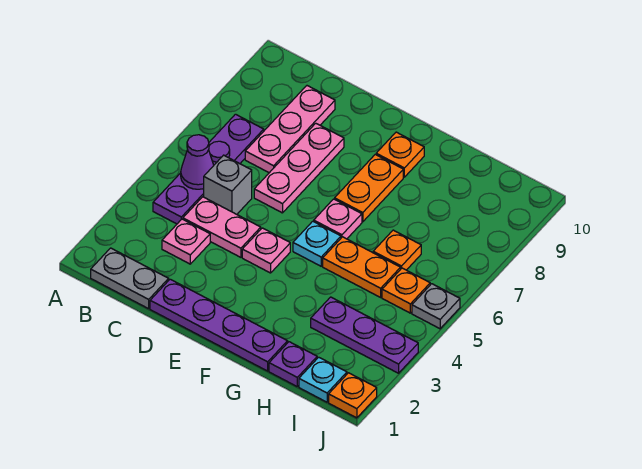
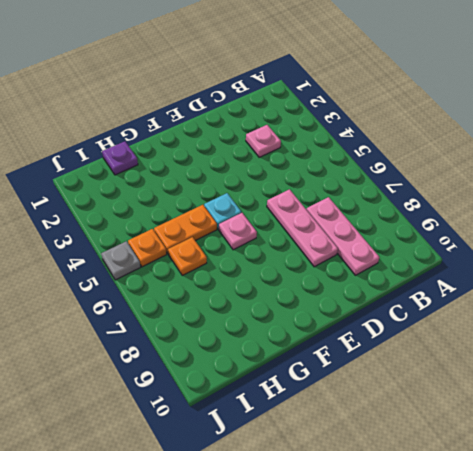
none -> grey 1x2 plate [91,248,169,309]
none -> purple 1x4 plate [153,114,264,224]
none -> pink 1x2 plate [183,197,261,257]

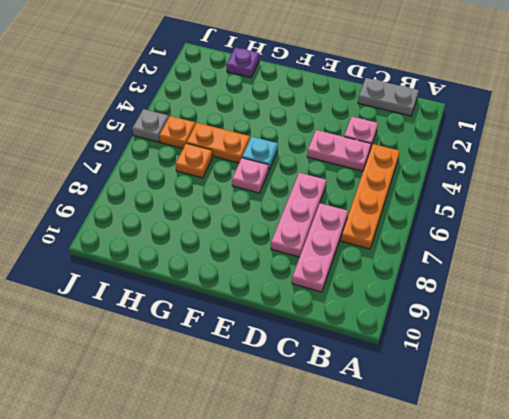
orange 1x4 plate [341,144,400,249] -> purple 1x4 plate [153,114,264,224]
none -> grey 1x1 brick [204,155,252,214]
none -> purple 1x4 plate [150,279,288,371]
none -> pink 1x1 plate [242,228,290,273]

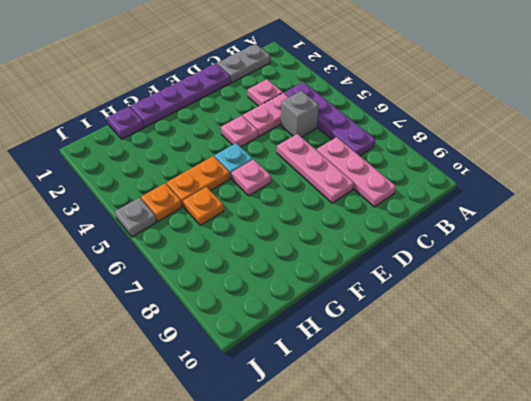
none -> orange 1x2 plate [335,154,403,222]
none -> orange 1x1 plate [376,132,424,177]
none -> purple 1x3 plate [311,297,418,373]

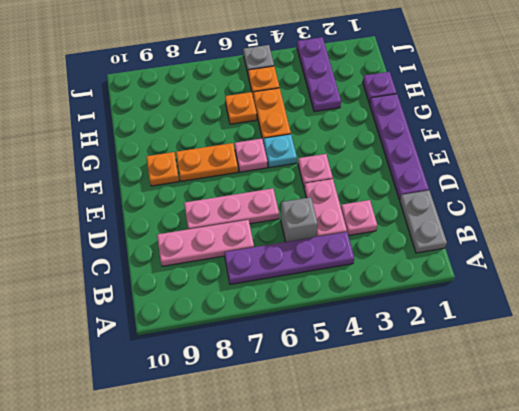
none -> cyan 1x1 plate [299,357,347,402]
none -> orange 1x1 plate [329,373,377,418]
none -> purple 1x1 cone [181,135,214,189]

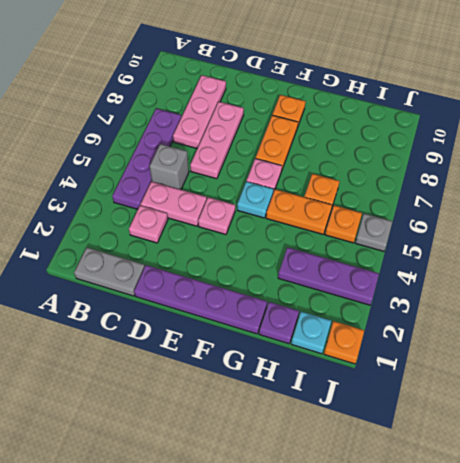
none -> purple 1x1 cone [181,135,214,189]

